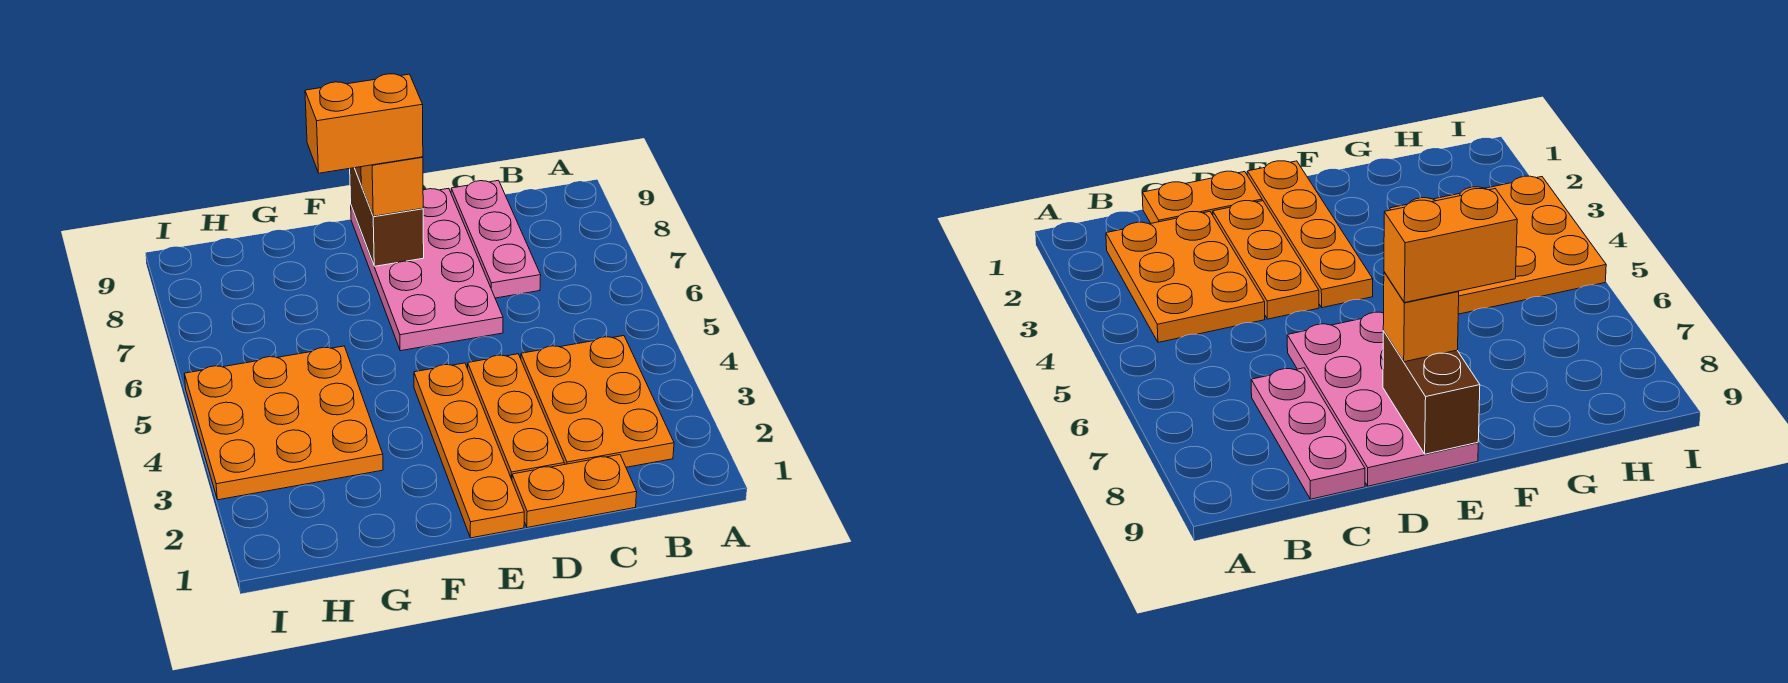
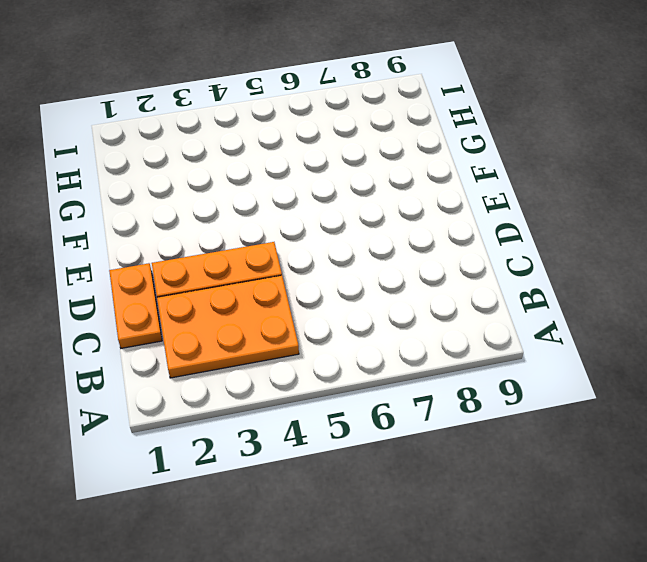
none -> pink 1x3 plate [451,180,541,298]
none -> pink 2x4 plate [351,188,503,351]

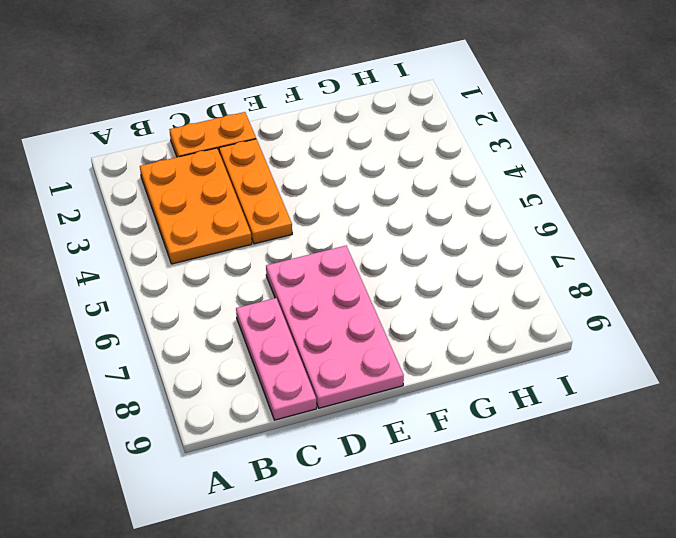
none -> orange 1x4 plate [414,363,524,538]
none -> orange 3x3 plate [185,346,383,500]

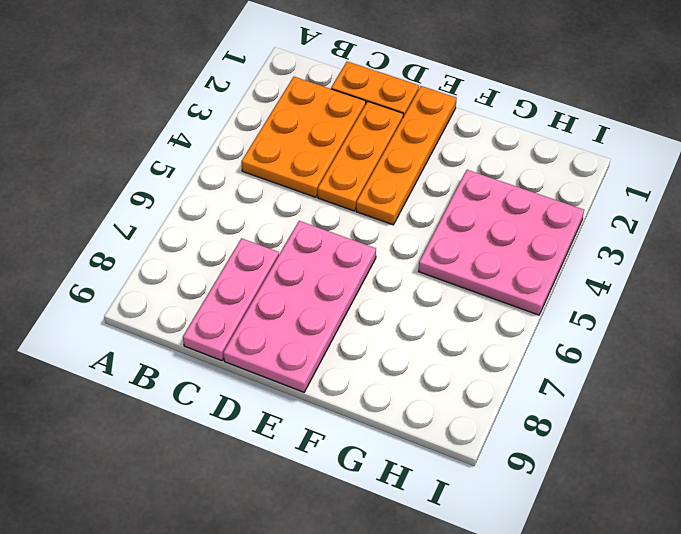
pink 3x3 plate [419,170,584,315] -> orange 3x3 plate [185,346,383,500]
none -> brown 1x2 brick [350,167,424,266]
none -> orange 1x1 brick [361,157,423,216]

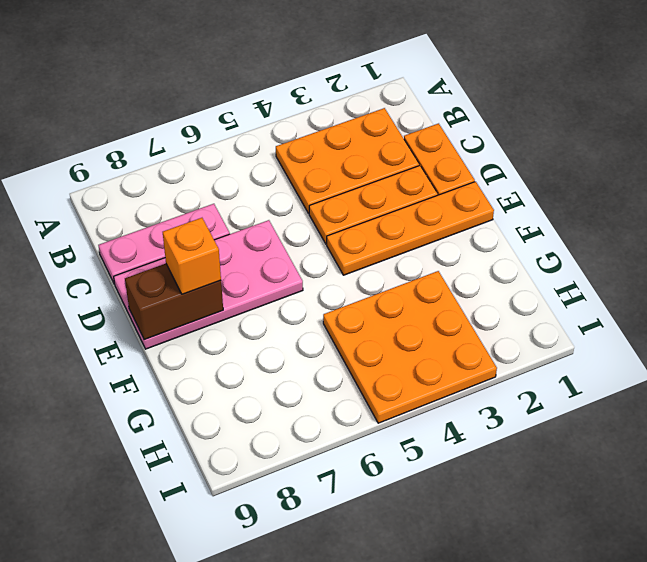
none -> orange 1x2 brick [305,74,423,173]

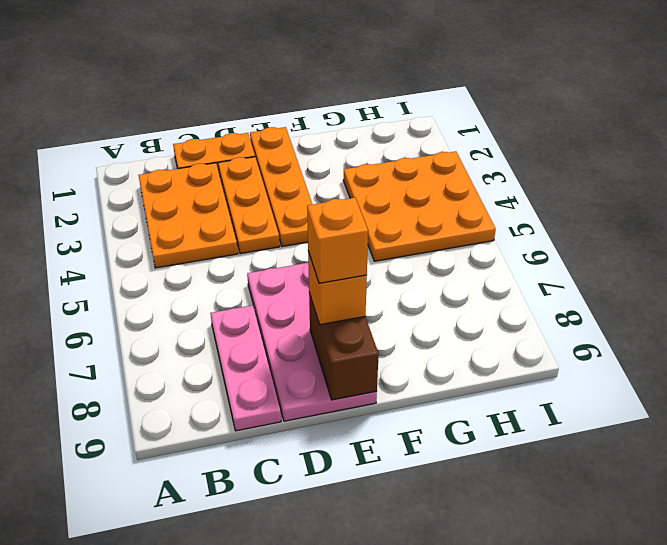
orange 1x1 brick [307,198,368,283] -> orange 1x2 brick [305,74,423,173]

